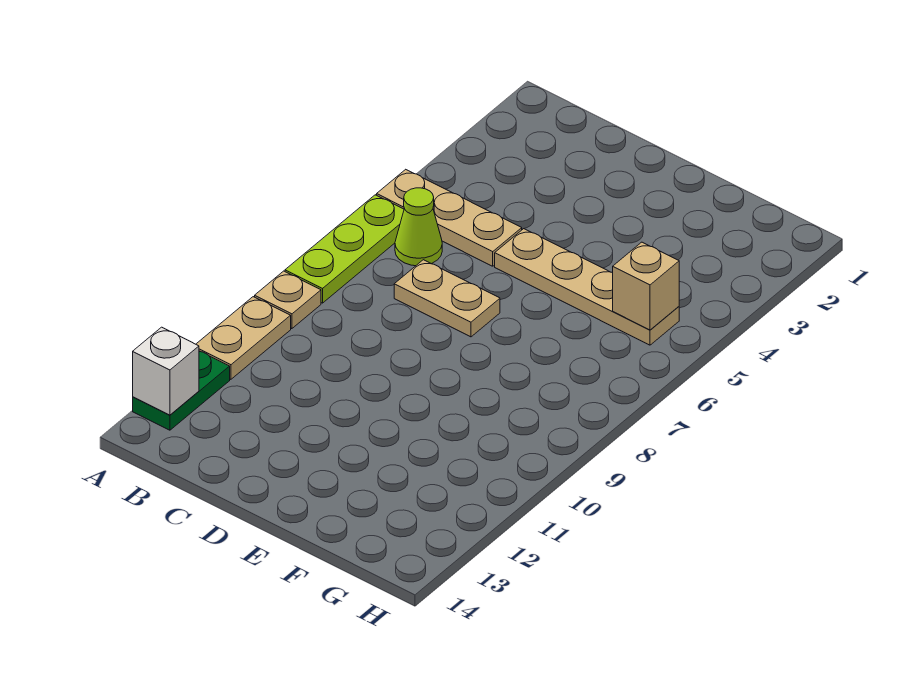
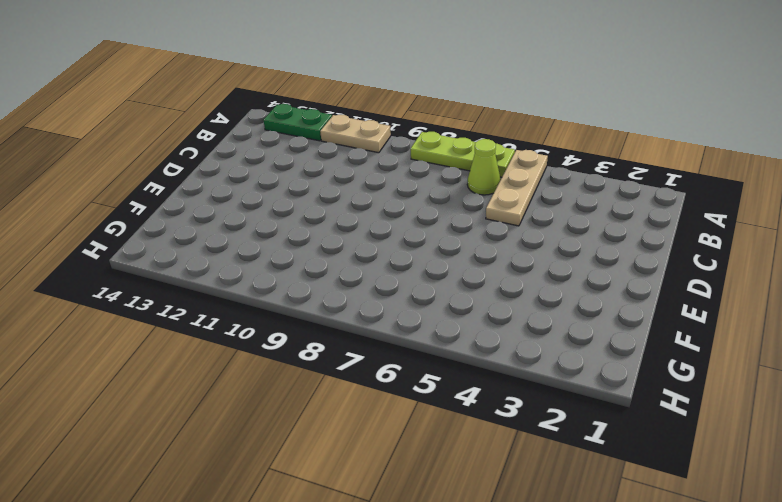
none -> tan 1x1 plate [255,271,321,329]
none -> tan 1x2 plate [394,260,500,337]

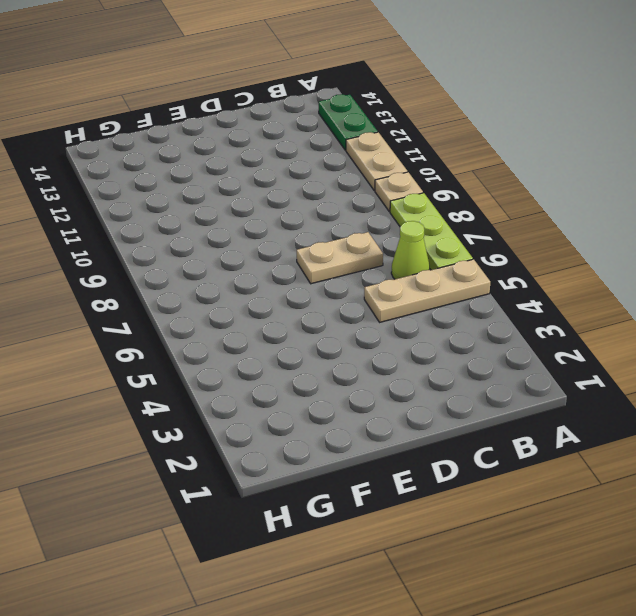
none -> tan 1x4 plate [495,229,679,345]
none -> white 1x1 brick [133,327,199,415]

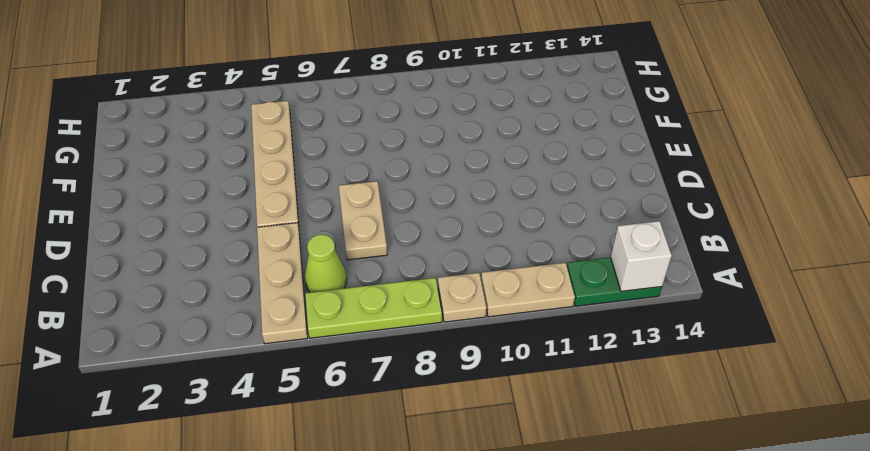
none -> tan 1x1 brick [613,242,679,330]

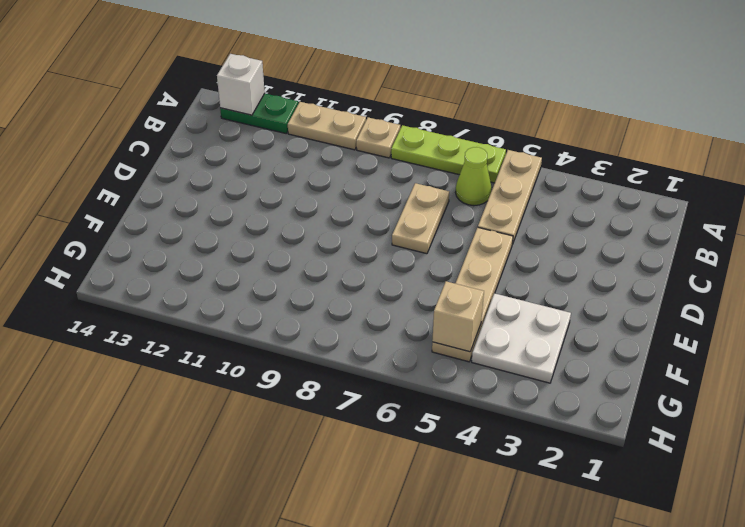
white 2x2 plate [472,293,571,383] -> none

